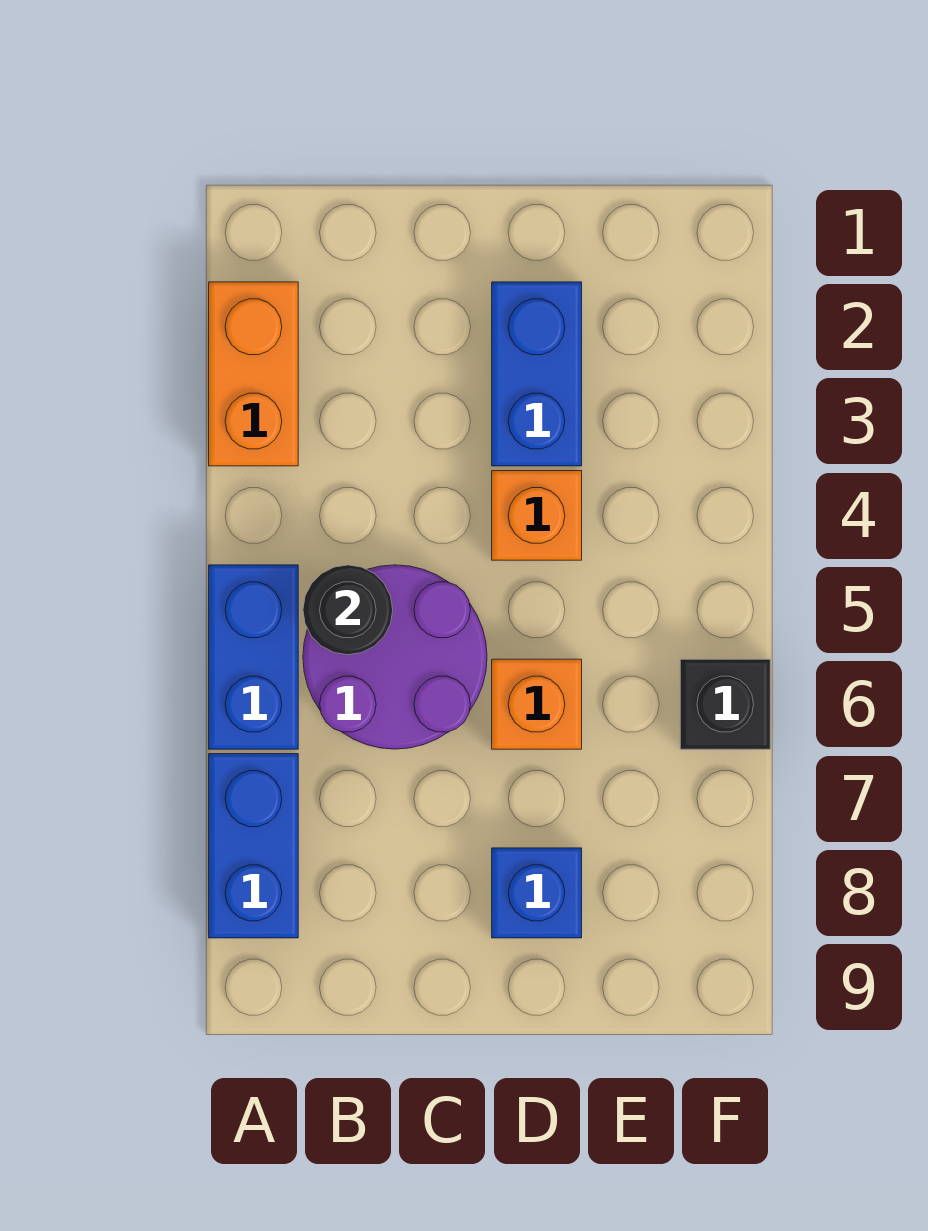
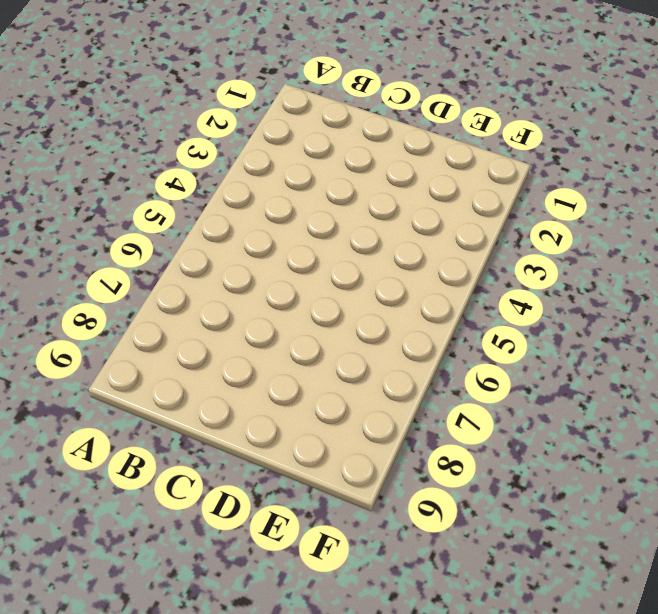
none -> orange 1x2 brick [209,282,298,466]
none -> blue 1x2 brick [209,565,298,749]

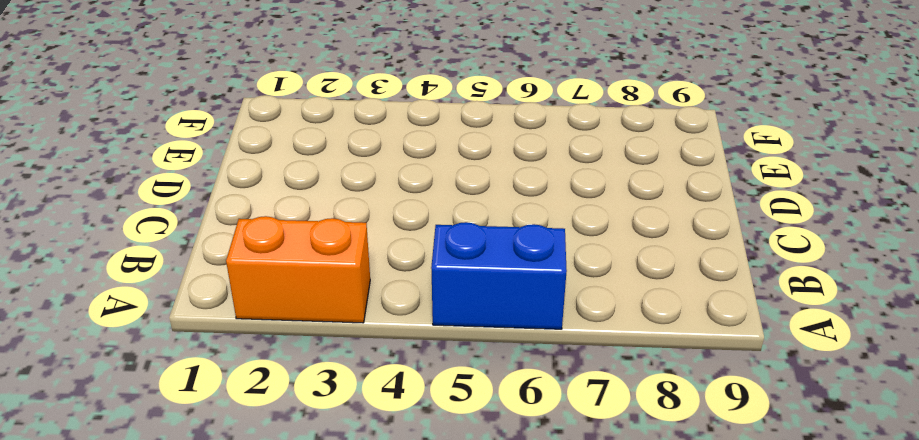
none -> blue 1x2 brick [209,754,298,938]
none -> purple 2x2 round brick [303,565,487,749]

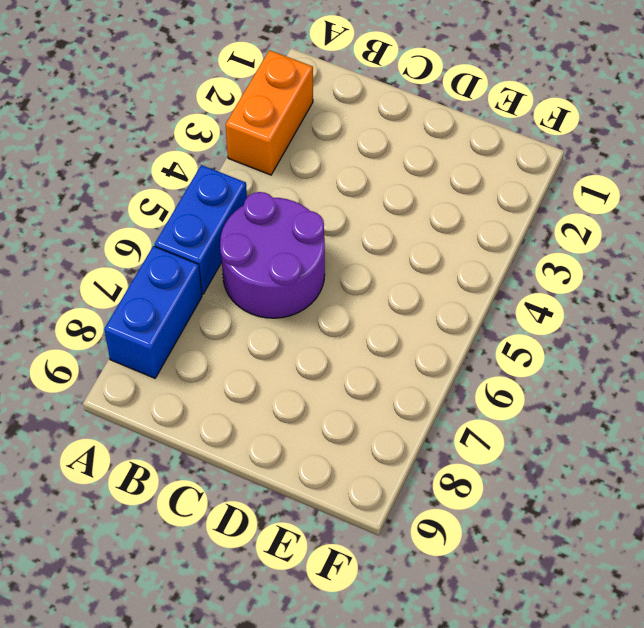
none -> blue 1x2 brick [492,282,582,466]
none -> orange 1x1 brick [492,471,582,560]

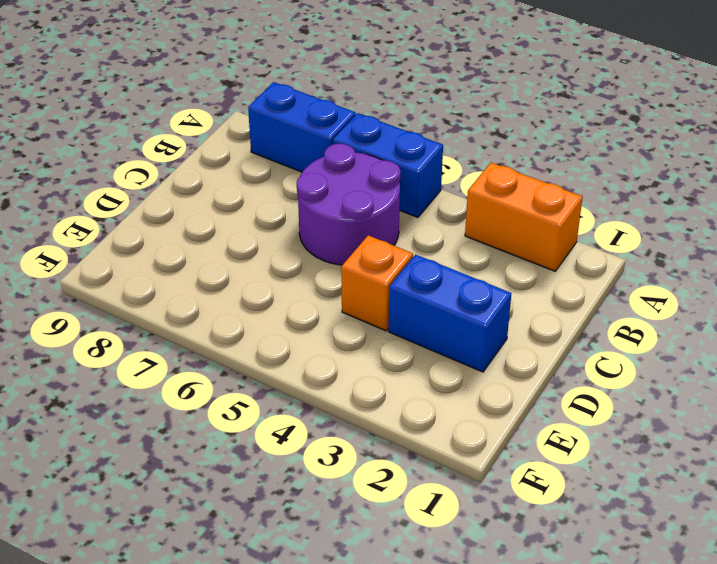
none -> orange 1x1 brick [492,659,582,749]
none -> blue 1x1 brick [492,848,582,938]

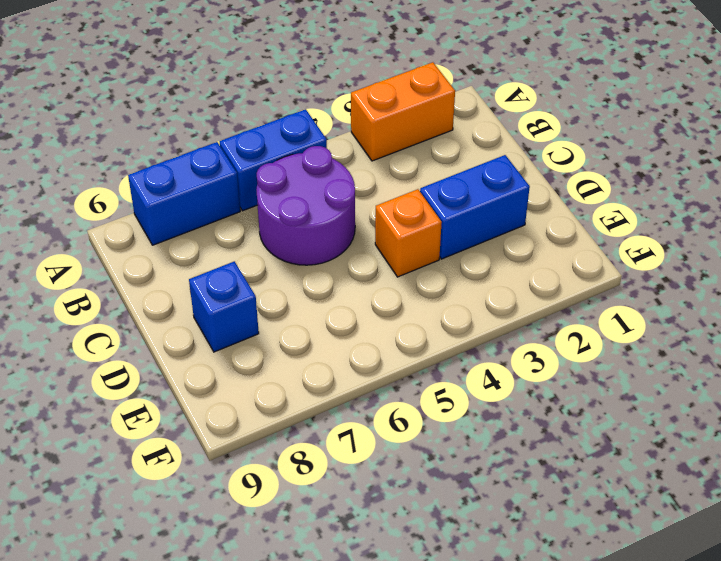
none -> orange 1x1 brick [492,659,582,749]
none -> black 1x1 brick [680,659,770,749]

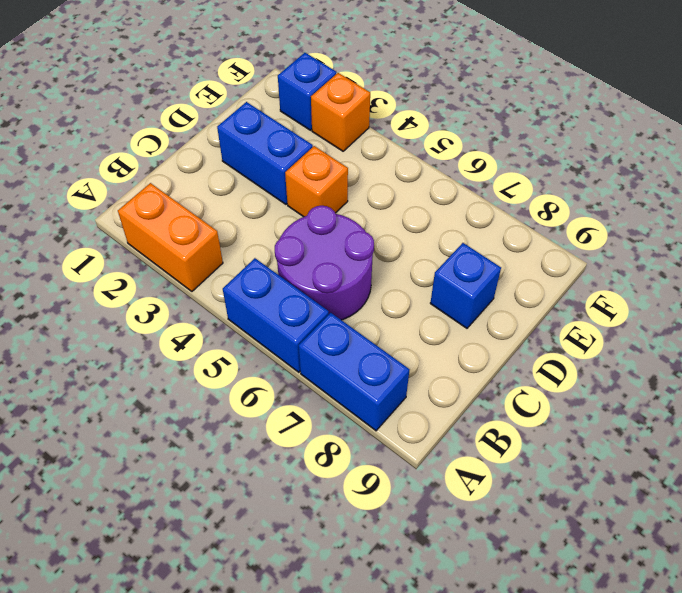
blue 1x1 brick [278,53,336,130] -> none
orange 1x1 brick [311,73,370,151] -> orange 1x1 brick moved to [492,659,582,749]
none -> black 1x1 brick [680,659,770,749]
none -> black 1x1 round brick [303,565,393,655]

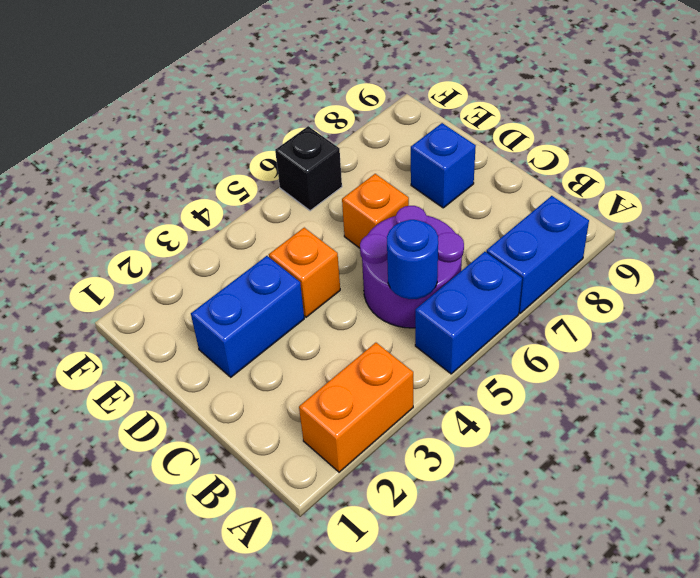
blue 1x1 round brick [387,220,438,299] -> black 1x1 round brick [303,565,393,655]

